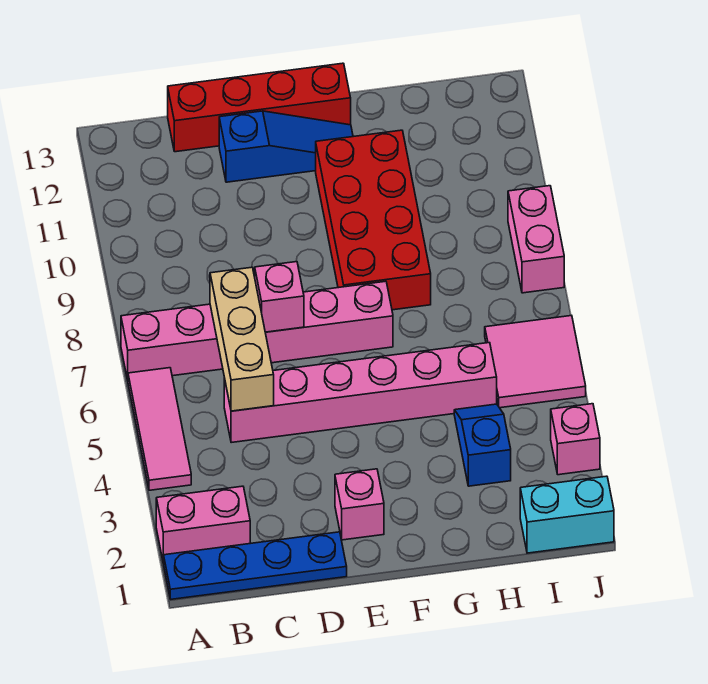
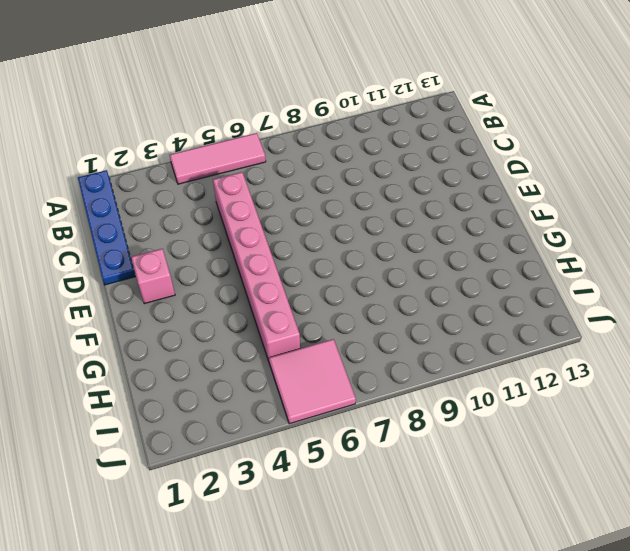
none -> pink 1x2 brick [156,486,250,563]
none -> pink 1x6 brick [121,281,393,380]
none -> red 1x4 brick [168,63,351,152]

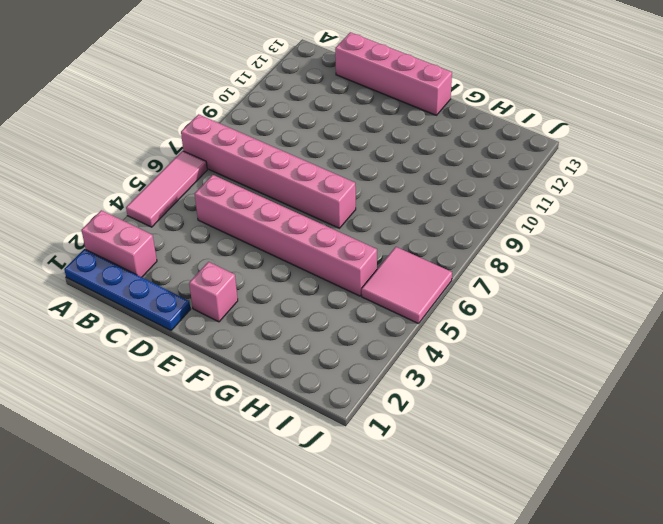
pink 1x4 brick [335,32,452,115] -> red 1x4 brick [168,63,351,152]
none -> blue 1x3 slope [219,111,353,182]
none -> red 2x4 brick [316,130,431,310]
none -> blue 1x2 slope [454,404,511,486]

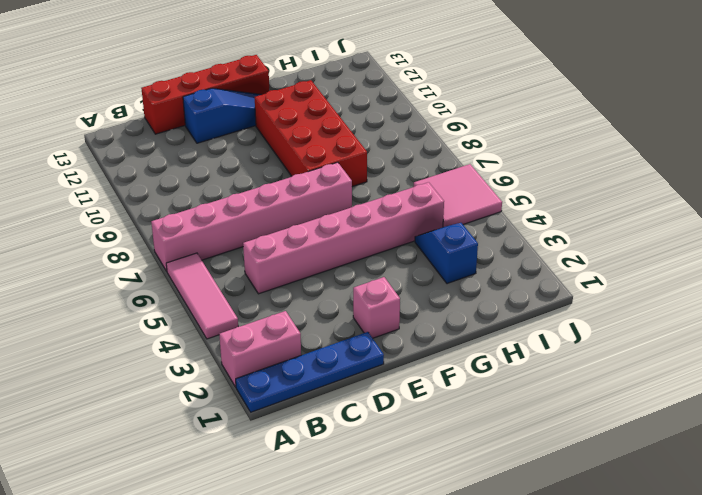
none -> cyan 1x2 brick [520,476,614,553]
none -> pink 1x1 brick [551,404,600,475]
none -> pink 1x2 brick [508,186,564,293]

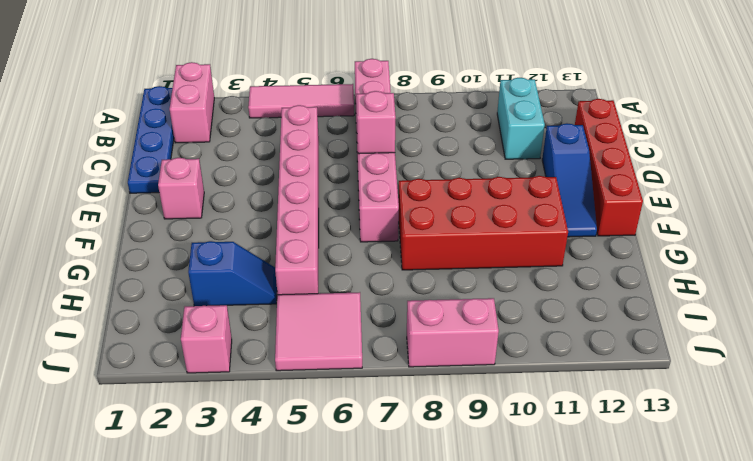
cyan 1x2 brick [497,78,545,159] -> cyan 1x2 brick moved to [520,476,614,553]
none -> tan 1x3 brick [210,267,274,411]

